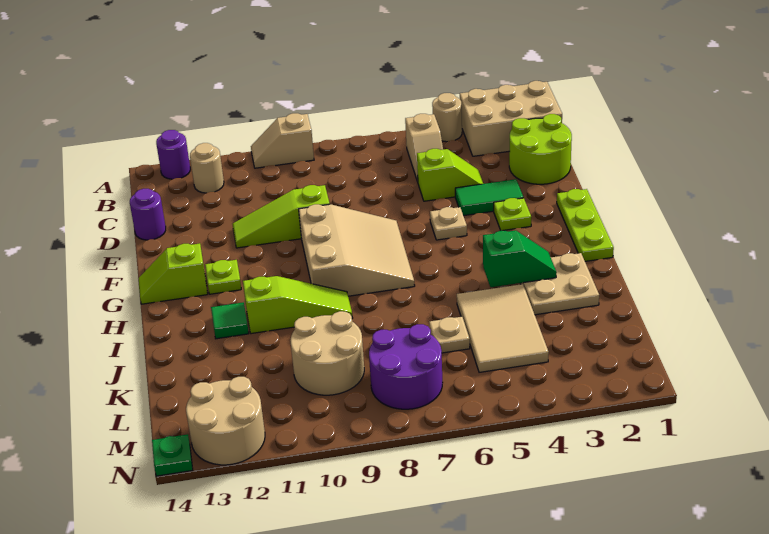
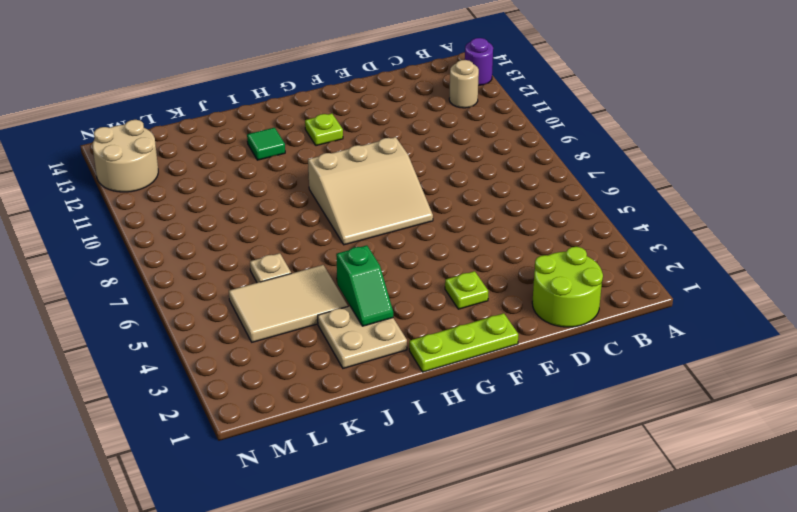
none -> tan 2x3 brick [460,81,562,156]
none -> tan 1x1 round brick [432,93,462,142]
none -> tan 1x2 slope [251,113,314,168]

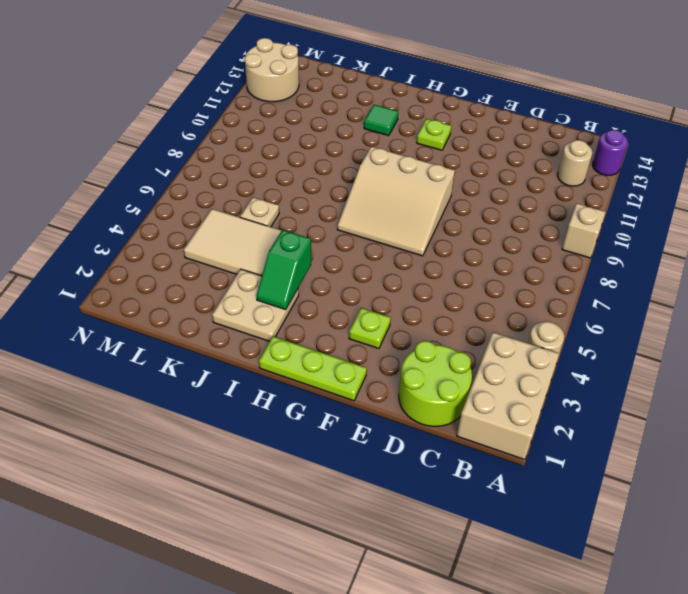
none -> tan 1x2 slope [405,114,443,182]
none -> lime 1x2 slope [417,149,483,201]
none -> purple 1x1 round brick [130,189,166,240]

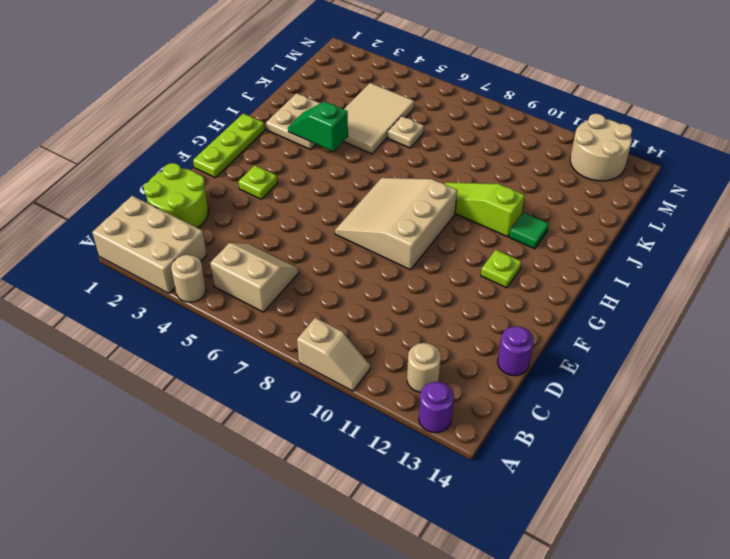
tan 2x2 slope [210,243,299,312] -> tan 1x2 slope [405,114,443,182]
none -> lime 1x2 slope [417,149,483,201]
none -> green 1x2 tile [455,179,524,216]
none -> lime 1x3 slope [233,185,330,248]

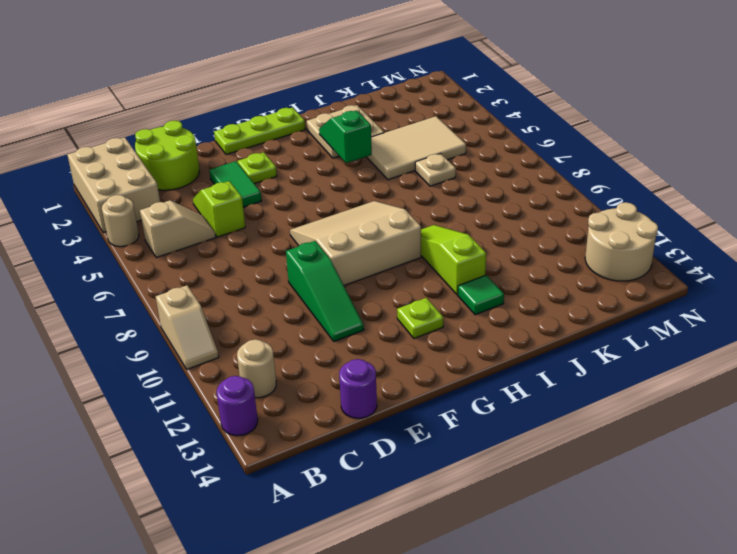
green 1x3 slope [286,241,364,341] -> lime 1x3 slope [233,185,330,248]
none -> tan 1x1 plate [430,207,467,240]
none -> lime 1x2 slope [138,243,208,304]
none -> tan 2x2 round brick [290,311,364,395]

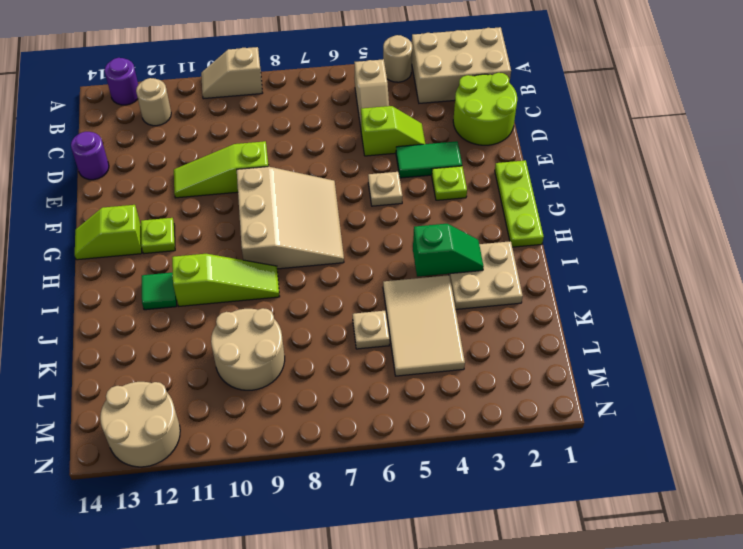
none -> purple 2x2 round brick [369,324,443,409]
none -> green 1x1 plate [152,434,193,476]

